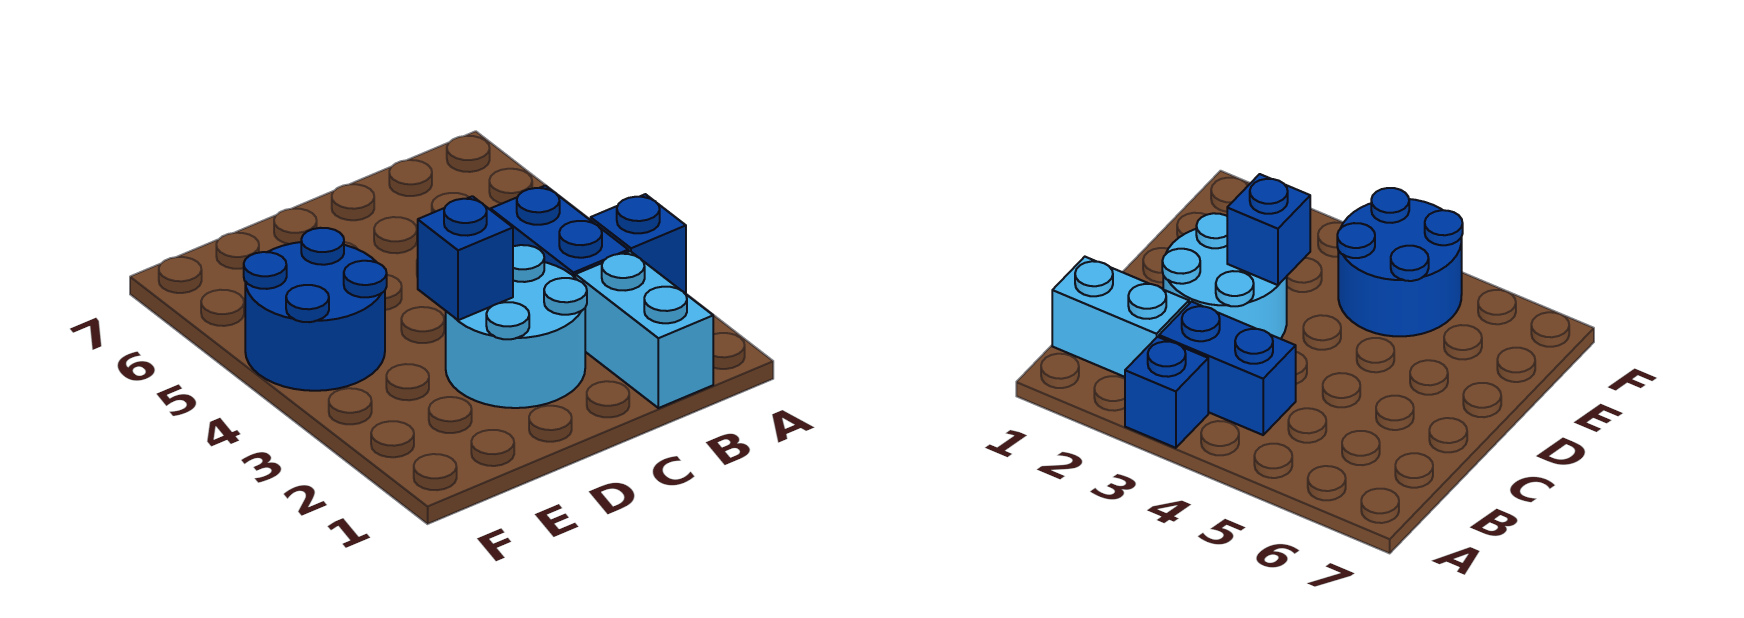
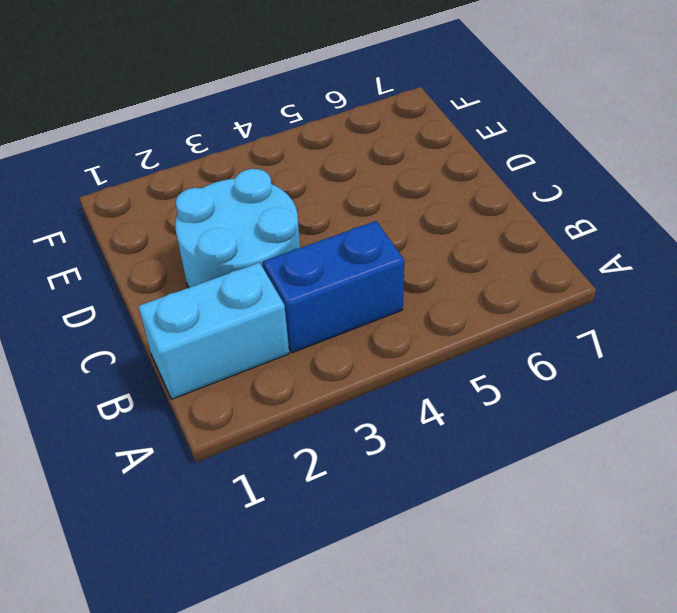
none -> blue 1x1 brick [591,194,686,294]
none -> blue 2x2 round brick [244,228,387,391]

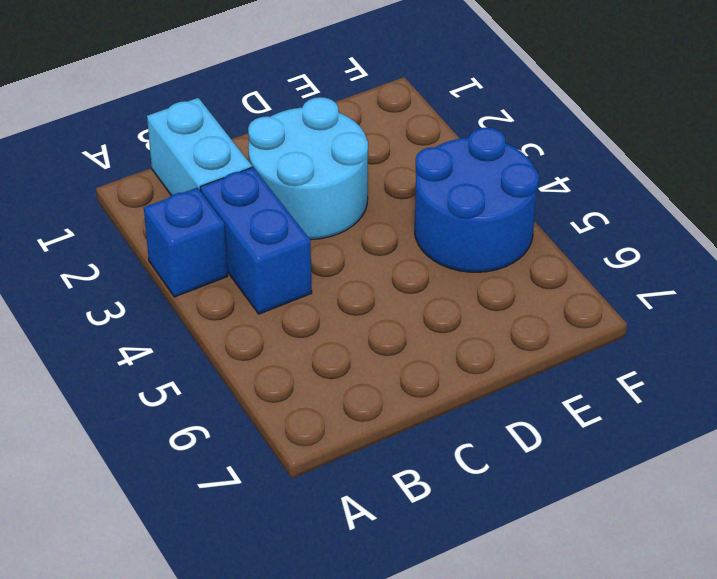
none -> blue 1x1 brick [418,196,513,320]

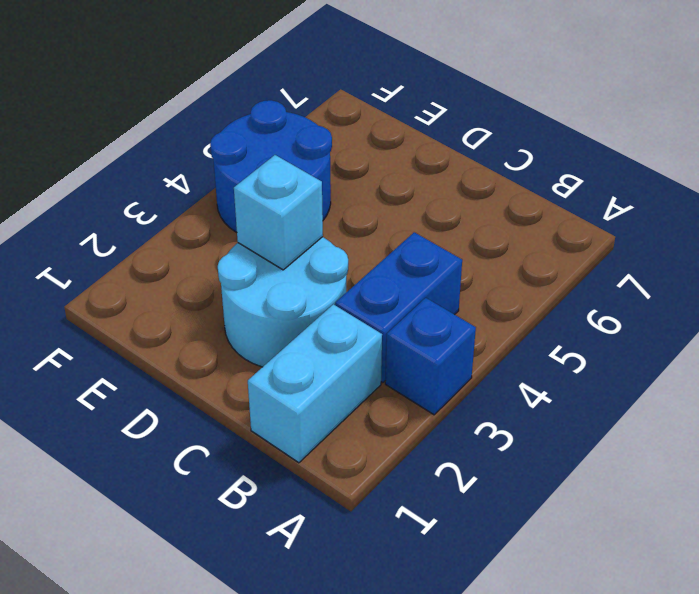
cyan 1x1 brick [234,155,323,270] -> blue 1x1 brick [418,196,513,320]

